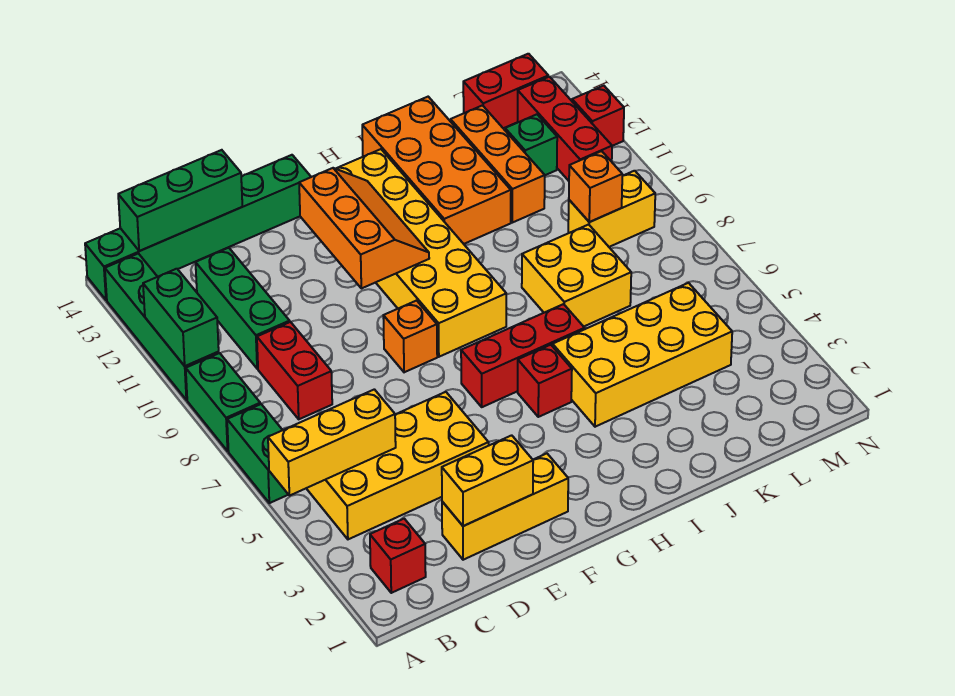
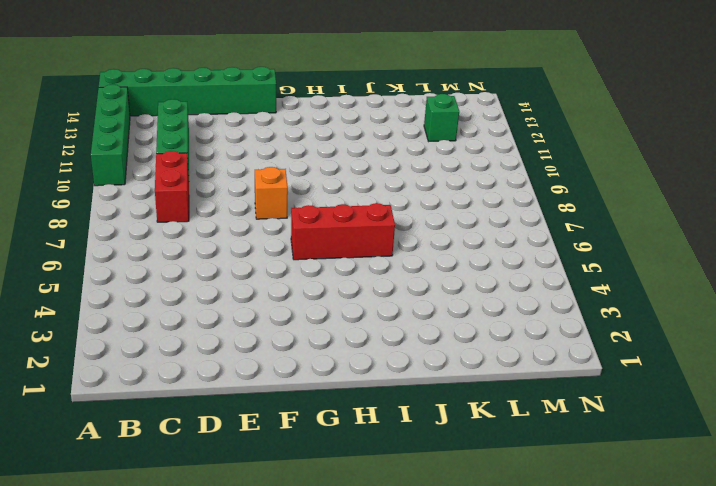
none -> green 1x2 brick [227,404,288,503]
none -> green 1x2 brick [186,353,260,451]
none -> red 1x1 brick [370,519,426,593]

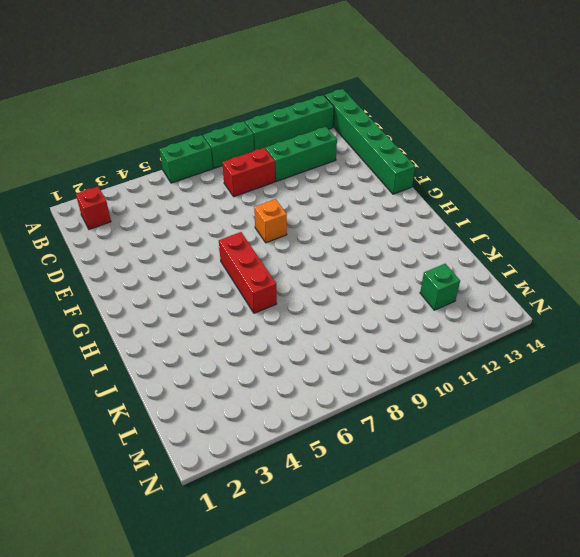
none -> yellow 2x4 brick [306,392,489,539]
none -> yellow 1x3 brick [442,454,568,560]
none -> yellow 2x6 brick [336,149,506,357]

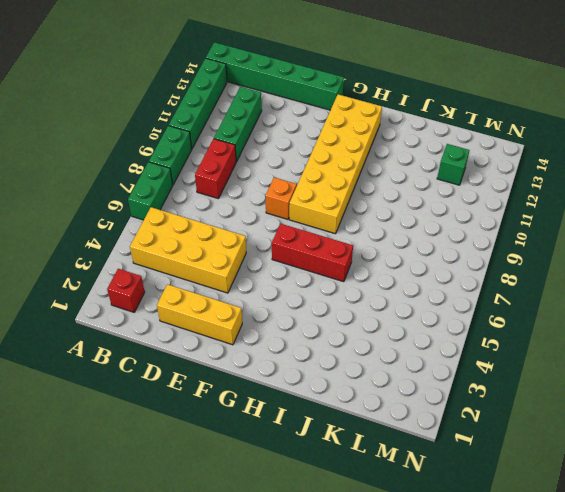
none -> red 1x1 brick [518,345,572,417]
none -> yellow 2x4 brick [553,283,732,427]
none -> orange 2x4 brick [362,97,511,244]

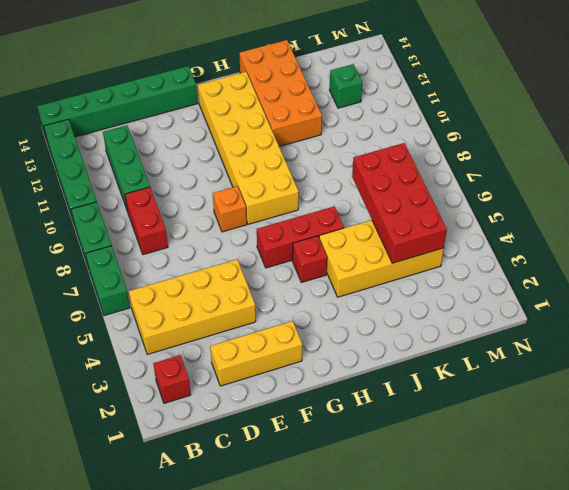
red 2x4 brick [352,143,447,263] -> none
none -> yellow 2x2 brick [522,224,631,327]
none -> orange 1x3 brick [451,105,545,223]
none -> yellow 1x2 brick [568,171,655,247]

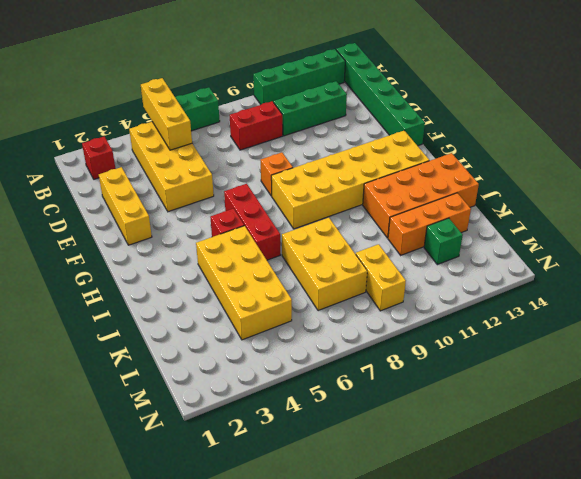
yellow 2x3 brick [282,218,367,311] -> yellow 2x2 brick [522,224,631,327]
none -> green 1x2 brick [186,353,260,451]
none -> red 1x2 brick [463,54,548,128]
none -> red 1x3 brick [518,77,612,181]

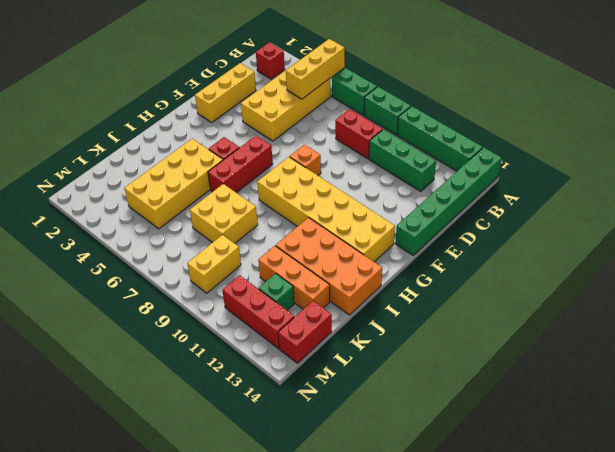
none -> red 1x1 brick [572,86,624,146]
none -> green 1x2 brick [143,269,219,366]
none -> green 1x3 brick [118,150,242,251]

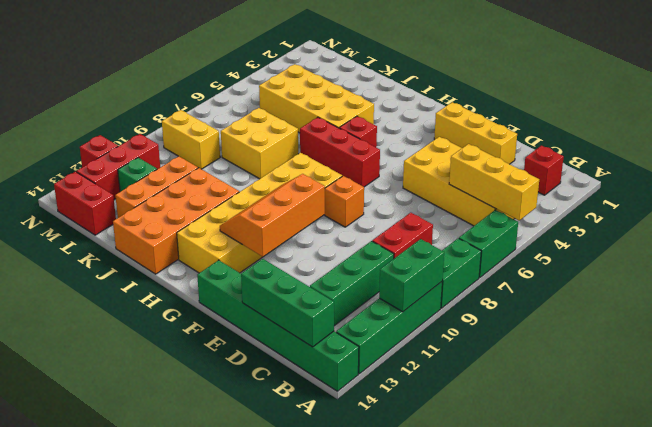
none -> yellow 1x2 brick [442,435,533,526]
none -> orange 1x1 brick [569,151,622,222]

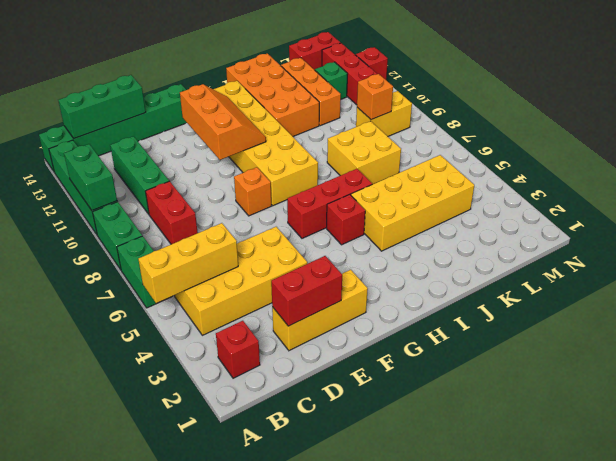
red 1x2 brick [271,256,342,326] -> yellow 1x2 brick [442,435,533,526]

